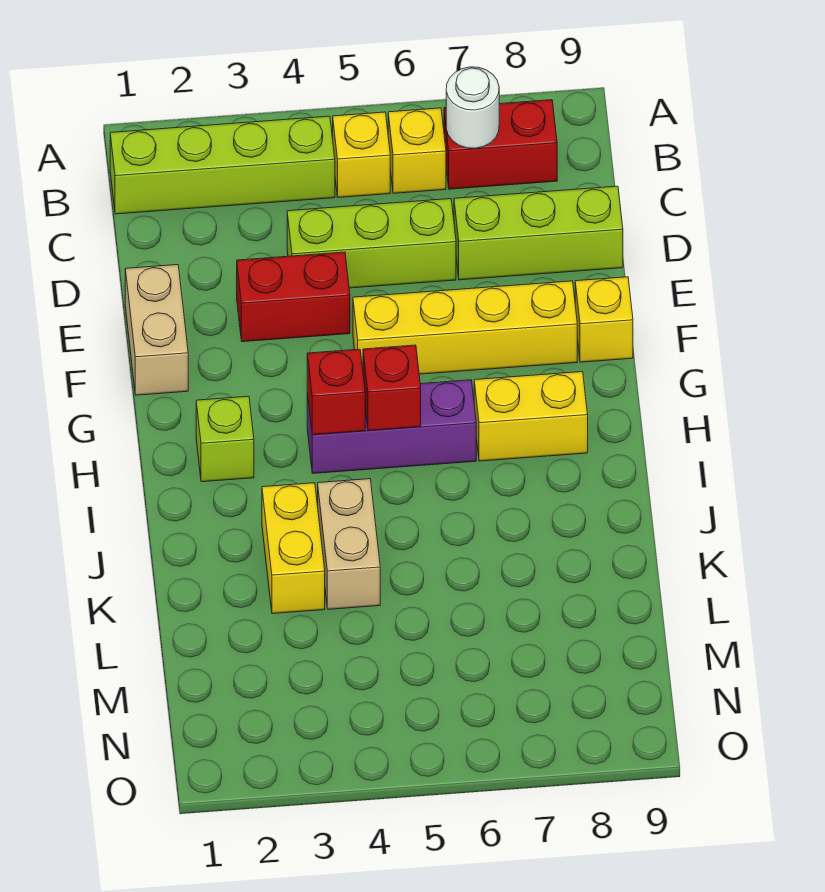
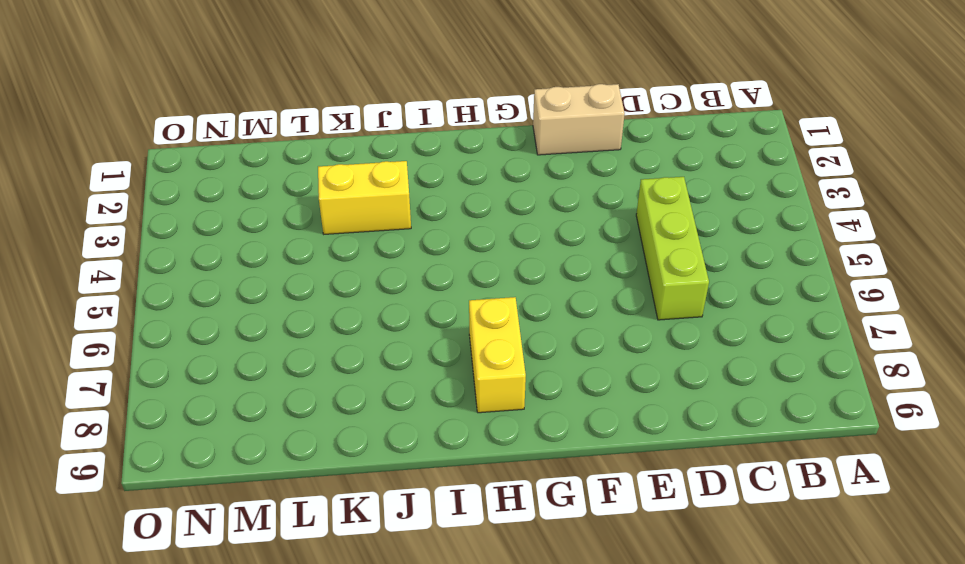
none -> lime 1x4 brick [110,116,335,214]
none -> yellow 1x1 brick [333,112,390,198]
none -> yellow 1x1 brick [388,108,446,193]

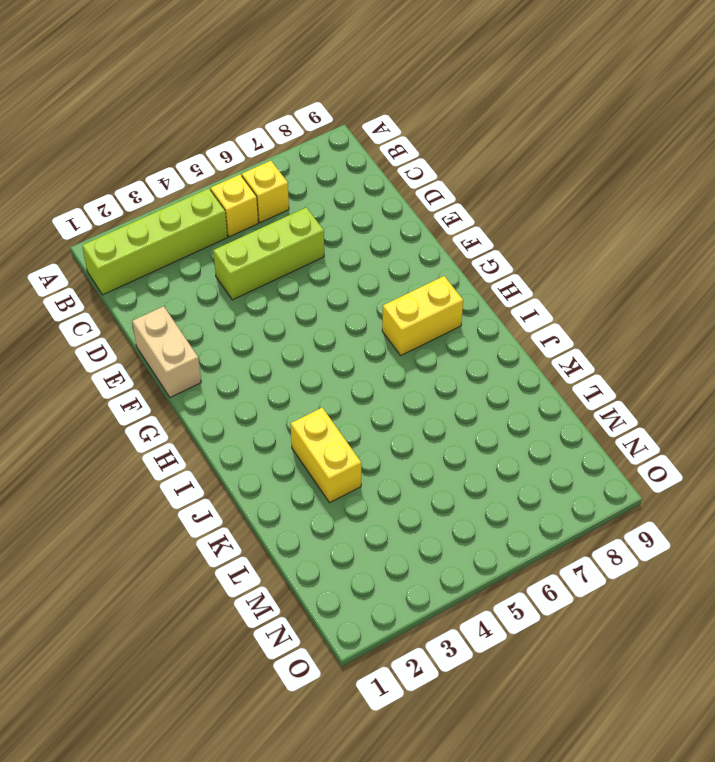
none -> red 1x2 brick [444,100,557,189]
none -> lime 1x3 brick [454,186,623,280]
none -> red 1x2 brick [237,252,350,342]

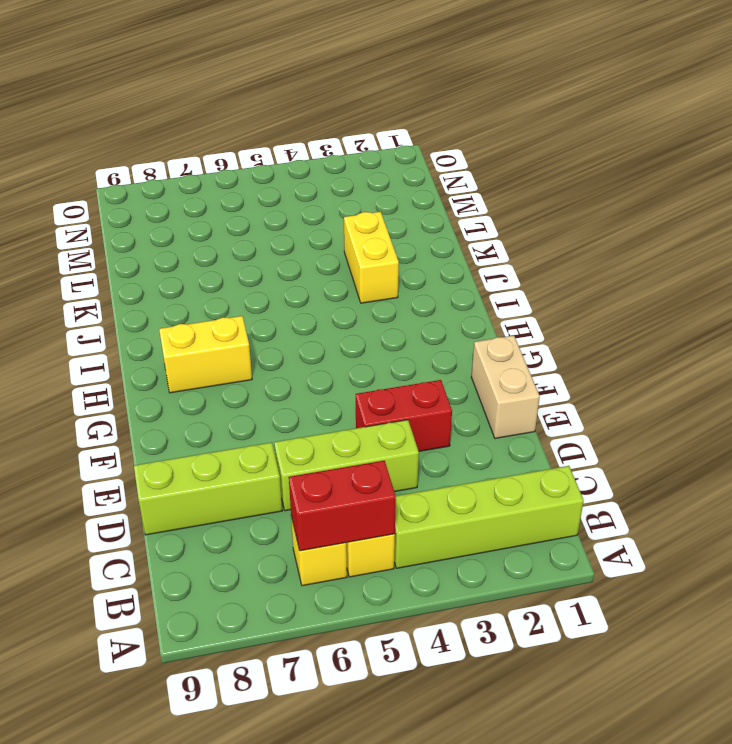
red 1x2 brick [289,461,396,551] -> red 1x2 brick moved to [444,100,557,189]
none -> yellow 1x4 brick [353,281,577,374]
none -> yellow 1x1 brick [575,277,633,362]
none -> lime 1x1 brick [196,396,254,482]

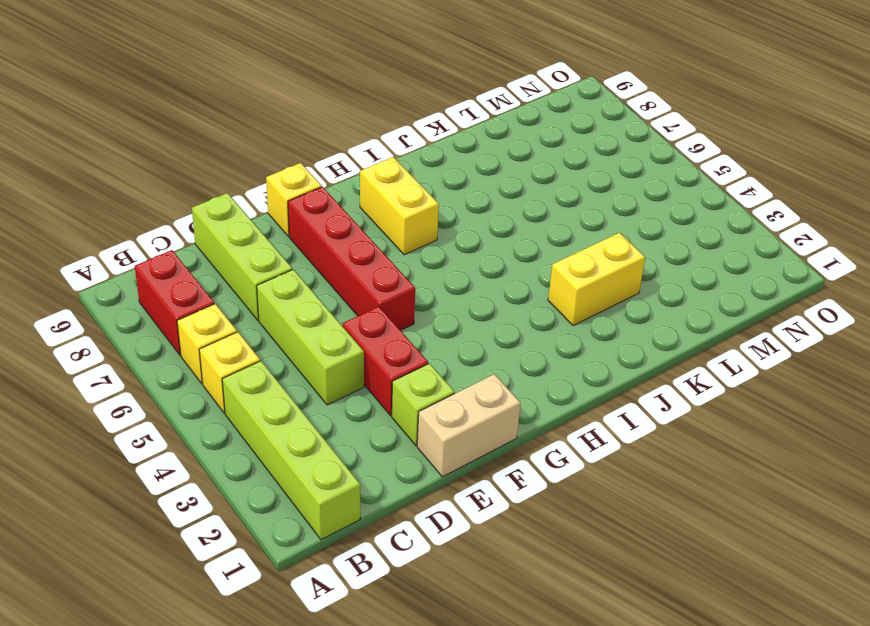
lime 1x1 brick [392,363,455,446] -> lime 1x1 brick moved to [196,396,254,482]
red 1x4 brick [288,187,415,330] -> yellow 1x4 brick [353,281,577,374]
none -> purple 1x3 brick [307,380,476,473]
none -> tan 1x2 brick [318,479,380,609]
none -> white 1x1 round brick [446,67,499,149]

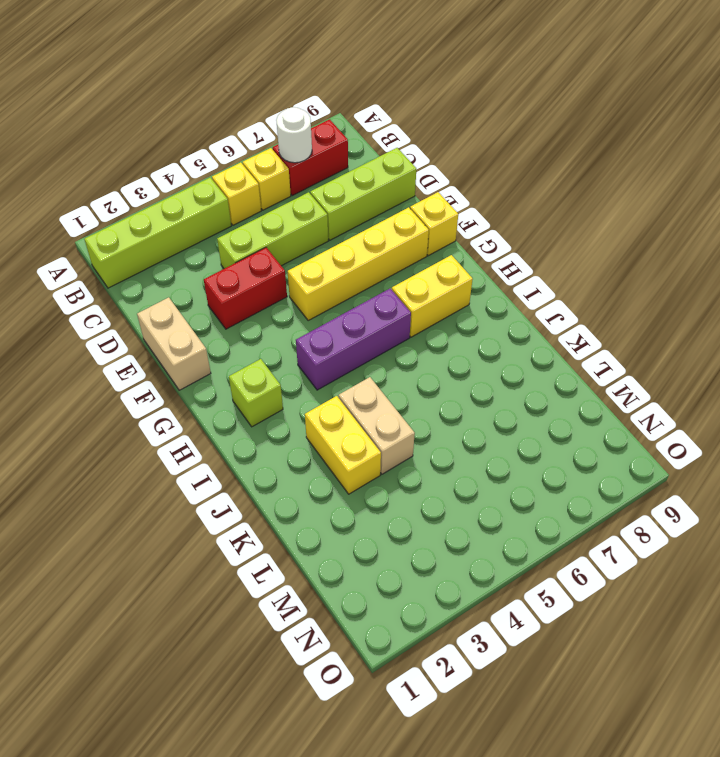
none -> red 1x1 brick [307,349,365,435]
none -> red 1x1 brick [363,345,421,431]

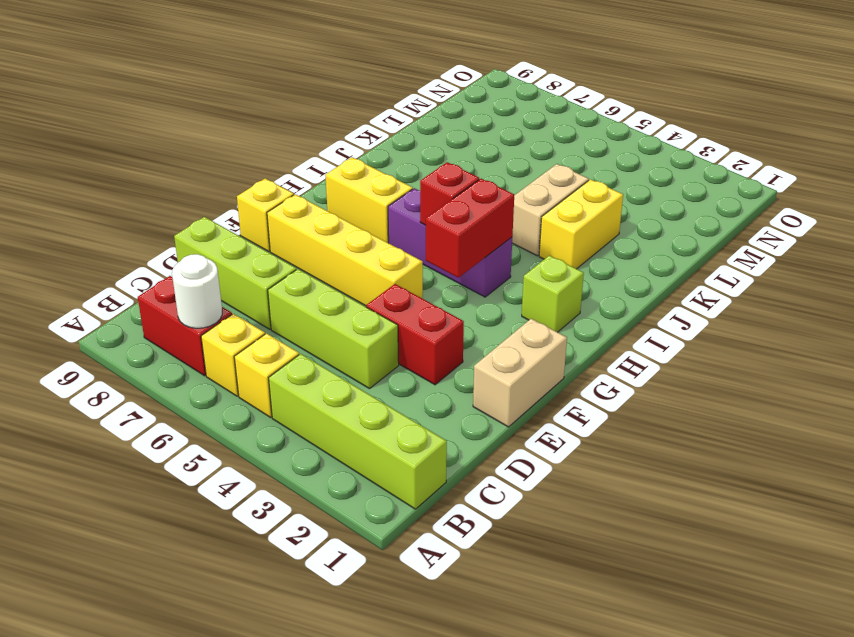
red 1x2 brick [425,179,514,278] -> red 1x1 brick [307,349,365,435]

